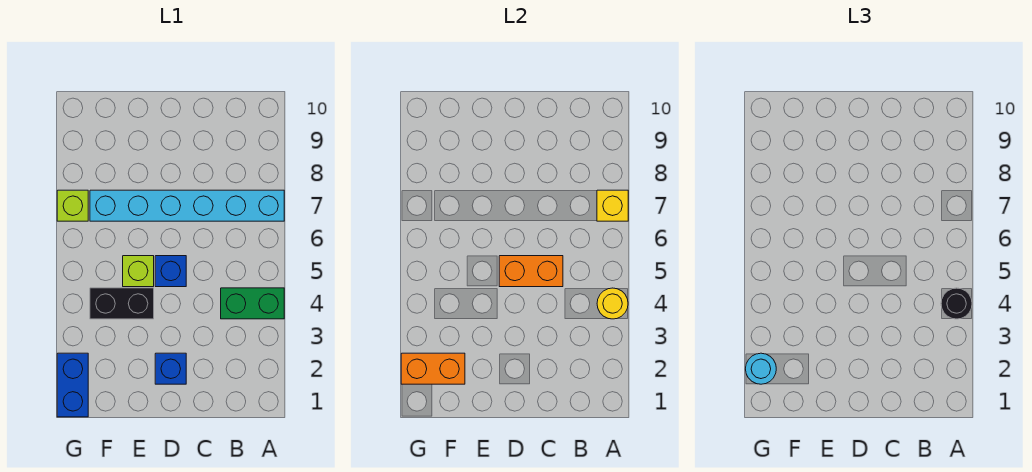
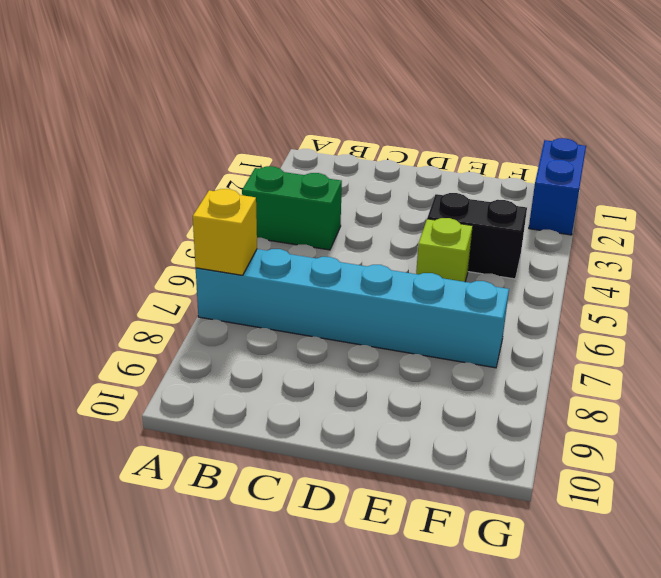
none -> blue 1x1 brick [155,353,186,384]
none -> blue 1x1 brick [155,256,186,287]
none -> lime 1x1 brick [57,190,88,221]

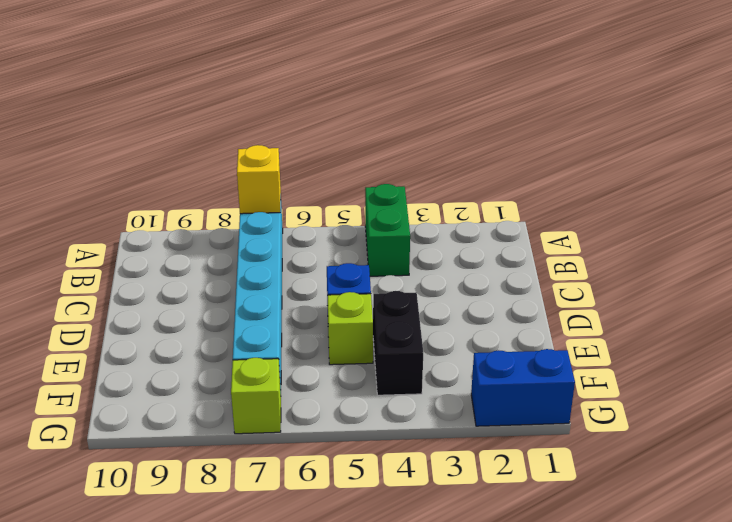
none -> blue 1x1 brick [155,353,186,384]
none -> yellow 1x1 round brick [597,288,628,319]
none -> orange 1x2 brick [499,256,563,287]

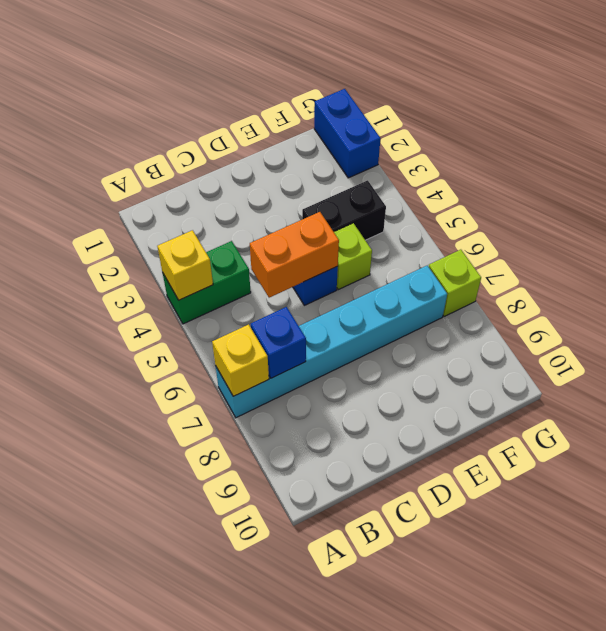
yellow 1x1 brick [157,230,213,300] -> yellow 1x1 round brick [597,288,628,319]
blue 1x1 brick [251,307,306,378] -> blue 1x1 brick moved to [155,353,186,384]
none -> orange 1x2 brick [401,353,465,384]
none -> black 1x1 round brick [941,288,972,319]
none -> cyan 1x1 round brick [746,353,776,384]

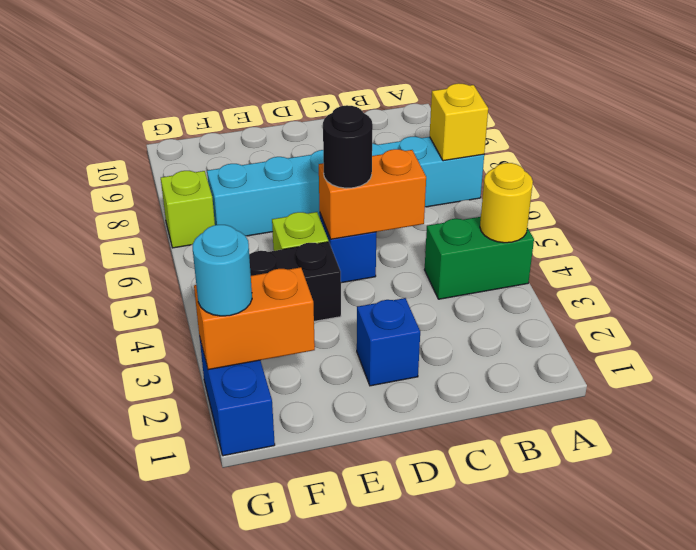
black 1x1 round brick [323,105,373,188] -> black 1x1 round brick moved to [941,288,972,319]

